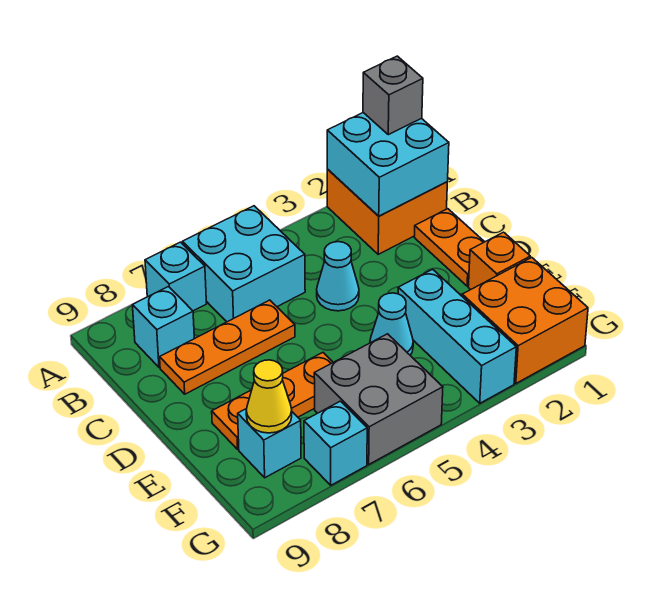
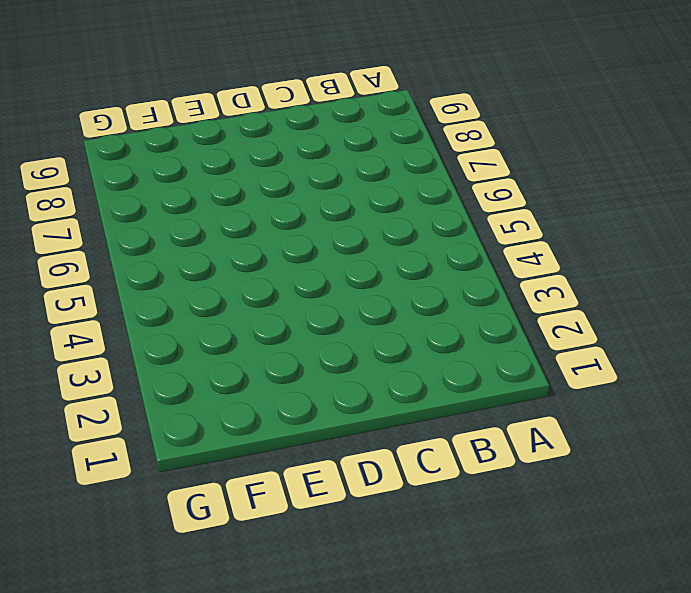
none -> orange 2x2 brick [327,170,447,254]
none -> cyan 2x2 brick [183,206,305,322]
none -> cyan 1x1 brick [145,242,206,311]

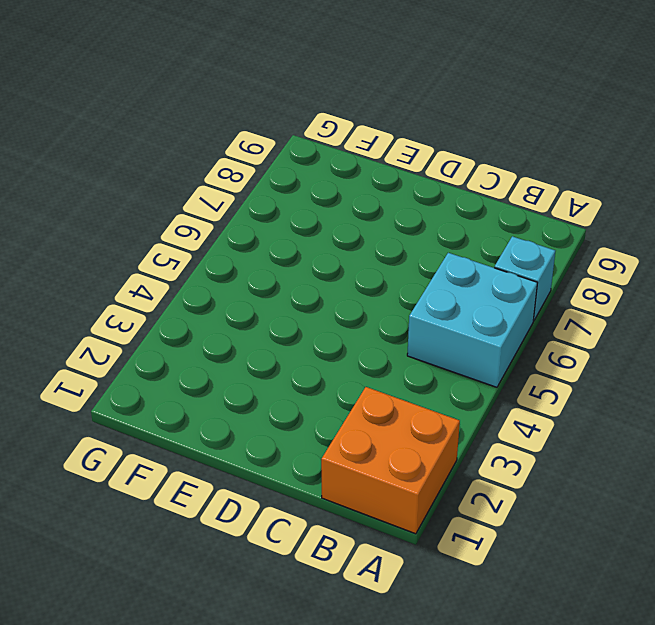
none -> cyan 1x1 brick [132,287,194,367]
none -> orange 1x2 plate [414,209,484,286]
none -> cyan 1x1 cone [317,242,359,311]

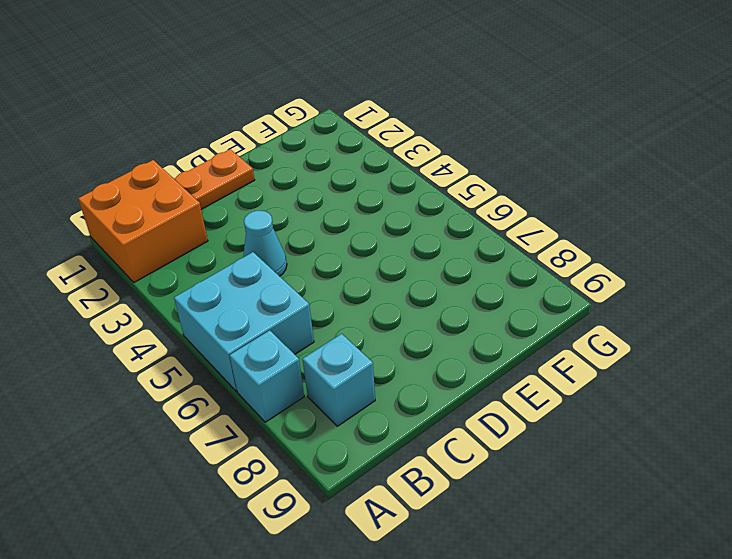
none -> orange 1x3 plate [160,300,295,394]
none -> orange 1x1 brick [468,232,530,290]
none -> cyan 1x3 brick [398,269,516,403]

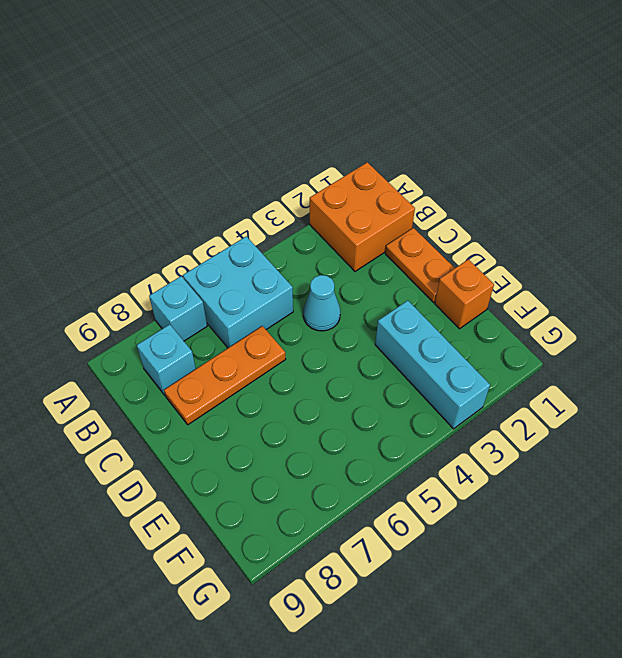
none -> cyan 1x1 cone [370,293,413,355]
none -> orange 1x3 plate [212,353,333,449]
none -> orange 2x2 brick [462,257,588,383]

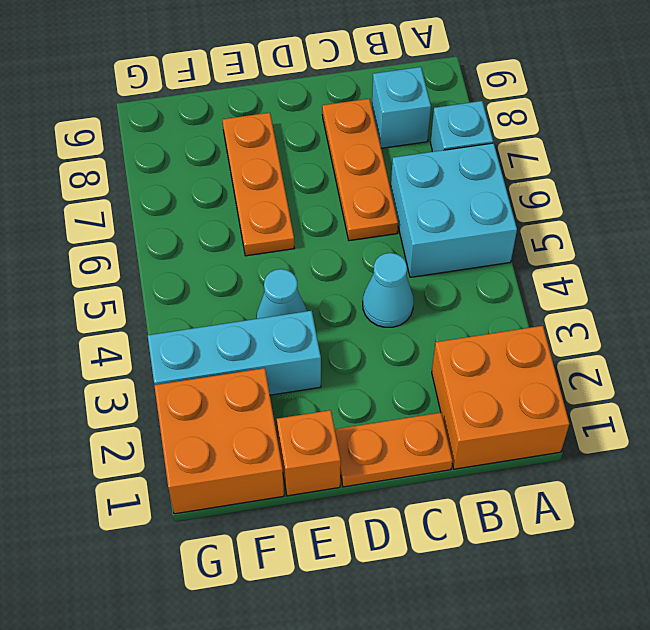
none -> grey 2x2 brick [314,334,443,464]
none -> cyan 1x1 brick [238,408,301,478]
none -> cyan 1x1 brick [304,401,367,485]

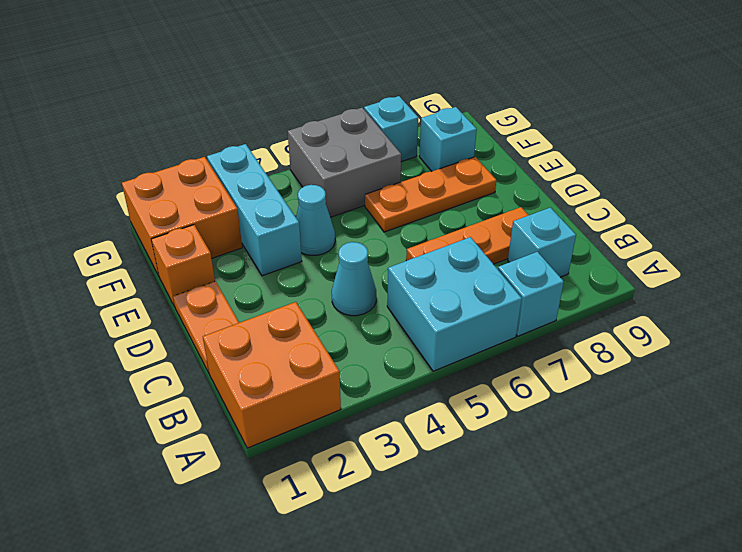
none -> cyan 2x2 brick [327,113,449,216]
none -> yellow 1x1 cone [246,360,292,433]
none -> grey 1x1 brick [363,56,423,135]

